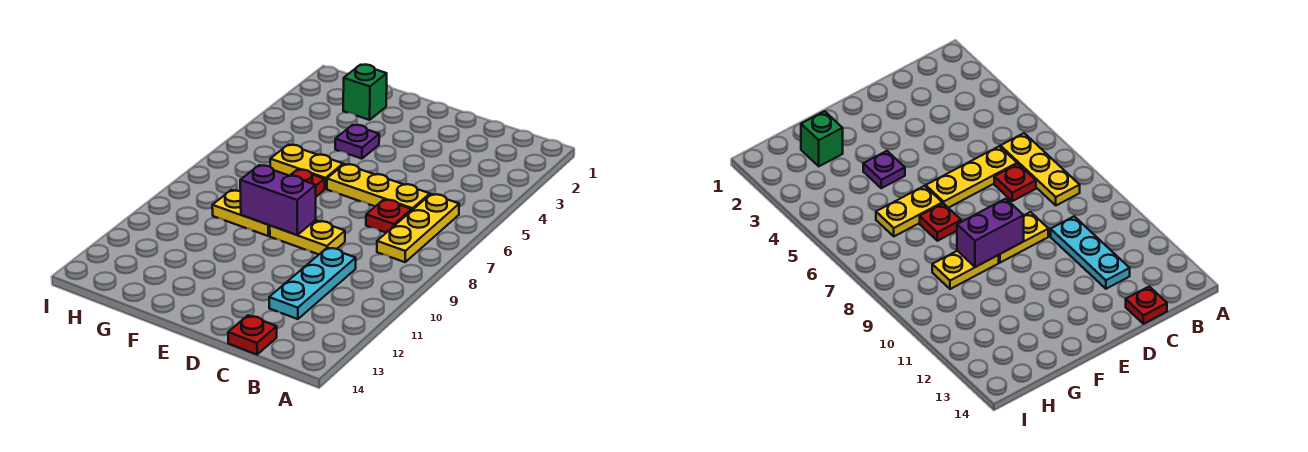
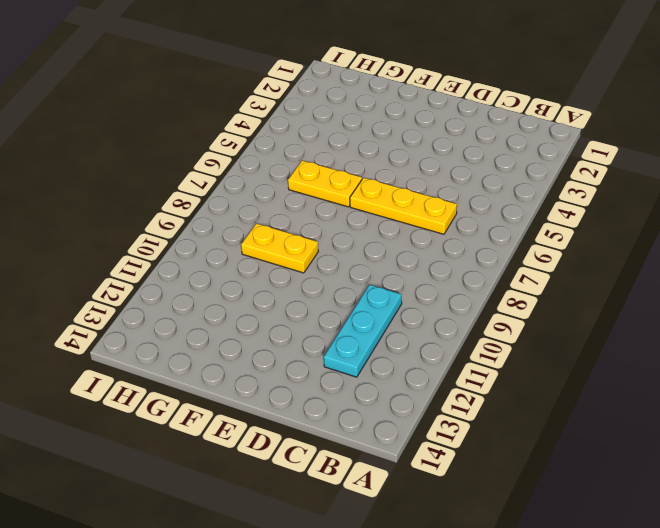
none -> yellow 1x3 plate [377,194,459,262]
none -> red 1x1 plate [366,200,412,233]
none -> red 1x1 plate [228,315,277,354]

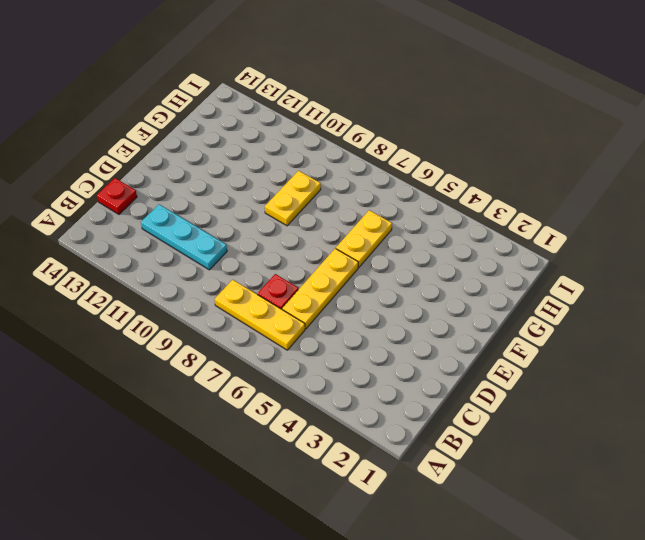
none -> yellow 1x2 plate [270,220,345,254]
none -> purple 1x1 plate [335,125,379,159]
none -> red 1x1 plate [290,169,325,197]

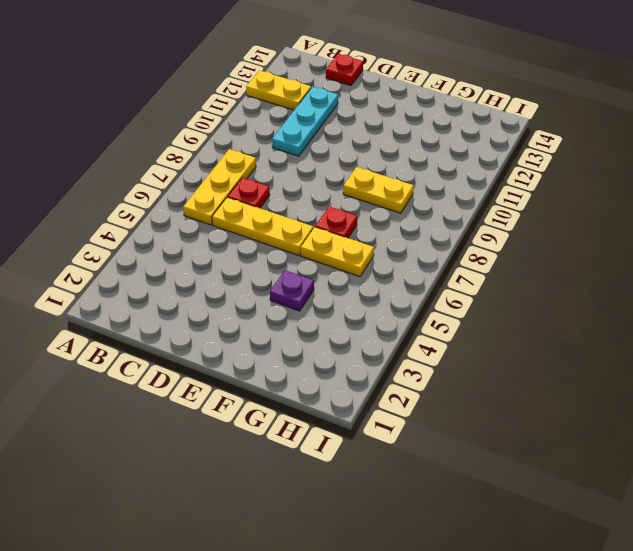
yellow 1x2 plate [246,71,311,110] -> yellow 1x2 plate moved to [270,220,345,254]
none -> green 1x1 brick [343,65,387,120]
none -> purple 1x2 brick [240,165,316,235]

